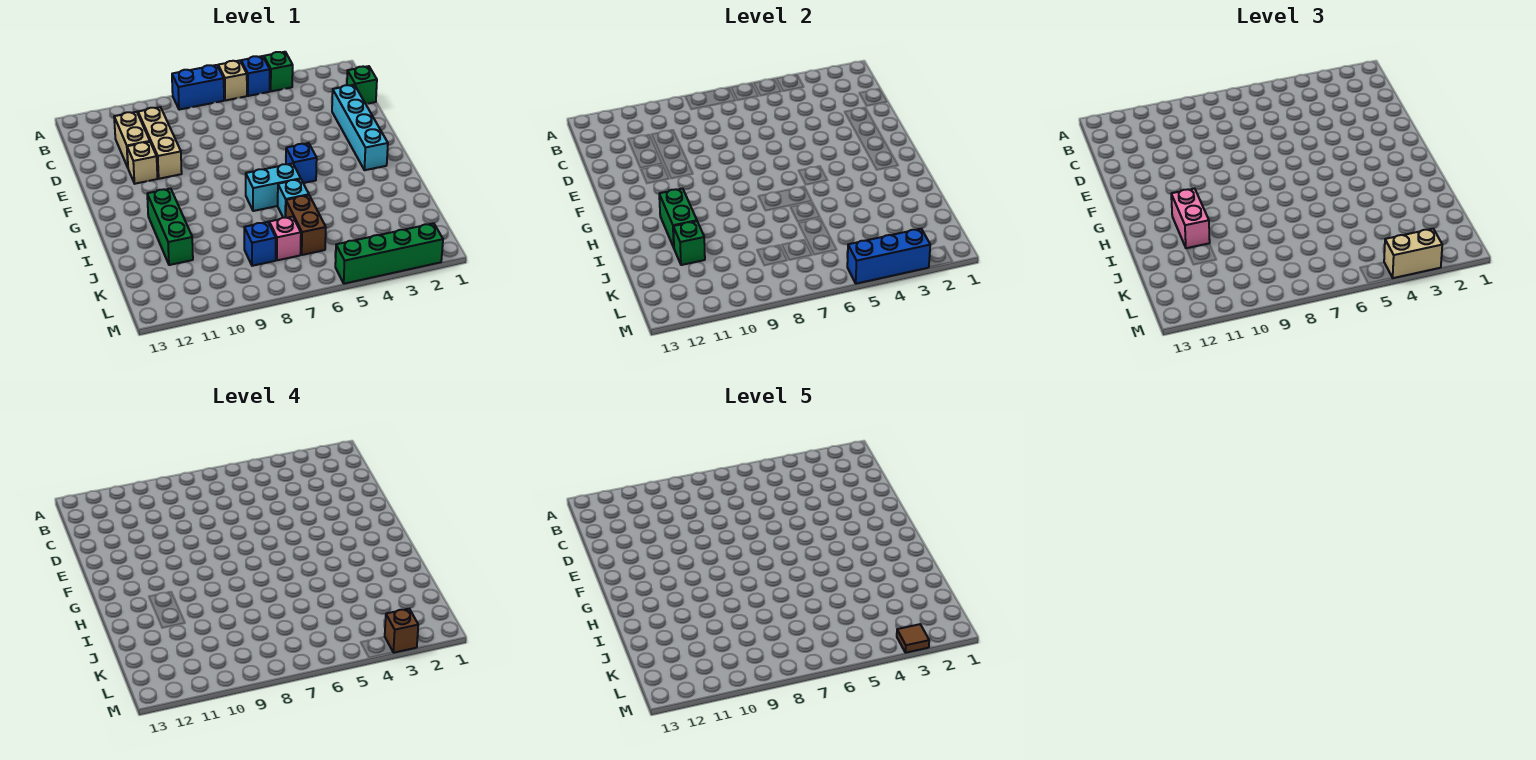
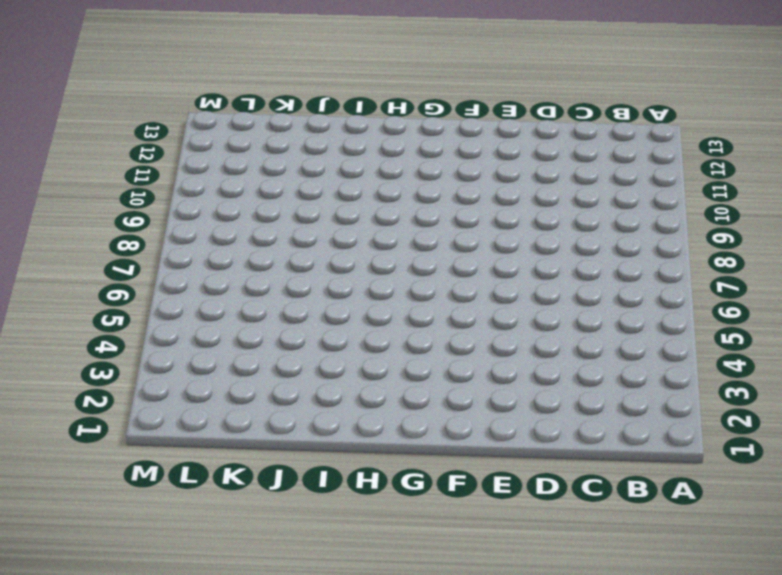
none -> green 1x1 brick [264,52,293,91]
none -> blue 1x1 brick [241,56,270,96]
none -> tan 1x1 brick [218,60,247,100]

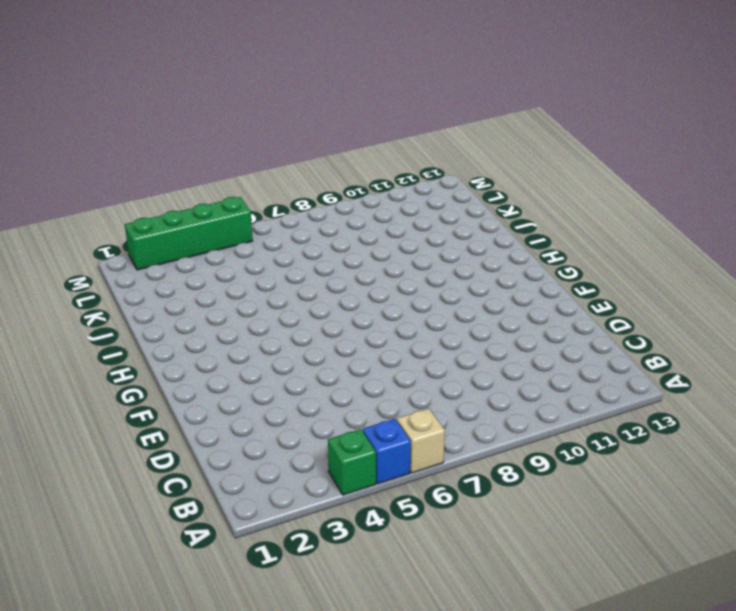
none -> blue 1x2 brick [172,65,224,110]
none -> green 1x1 brick [347,66,377,104]
none -> tan 1x3 brick [138,107,182,179]

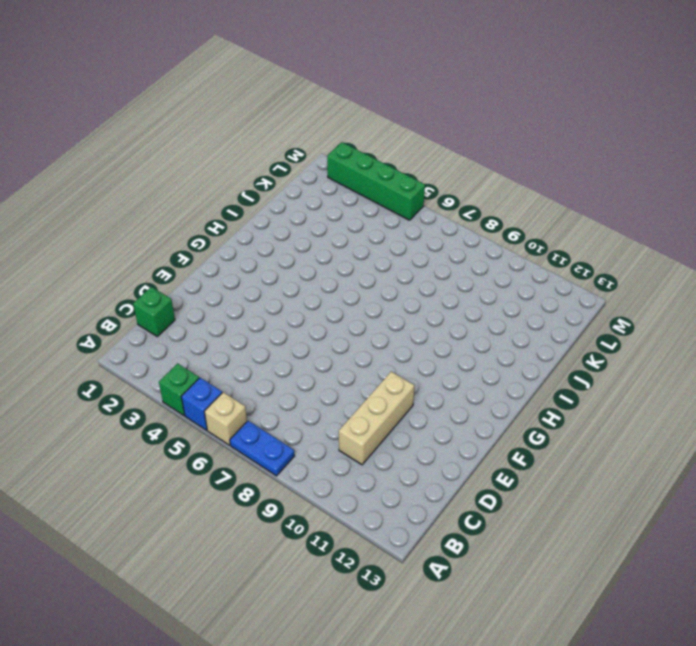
blue 1x2 plate [230,421,294,476] -> blue 1x2 brick [172,65,224,110]
none -> tan 1x2 brick [114,112,150,167]
none -> cyan 1x4 brick [332,85,388,170]
none -> tan 1x1 brick [127,142,157,184]

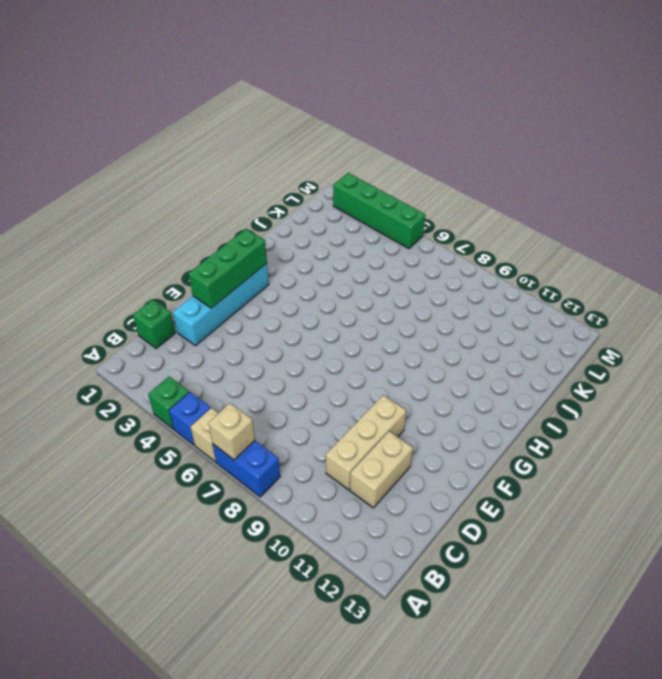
tan 1x1 brick [208,403,255,460] -> tan 1x1 brick moved to [127,142,157,184]
green 1x3 brick [189,229,267,308] -> green 1x3 brick moved to [147,189,193,265]
none -> blue 1x1 brick [286,143,317,183]
none -> cyan 1x2 brick [246,163,301,211]
none -> cyan 1x1 brick [278,179,309,218]

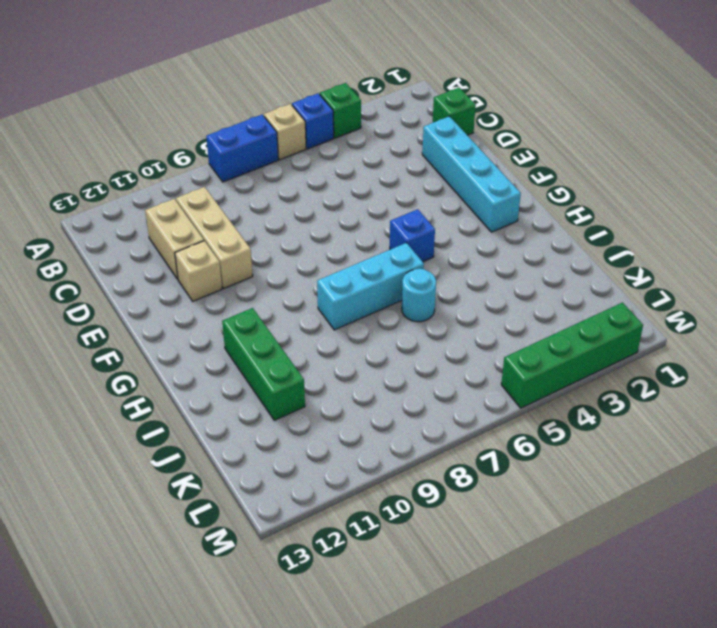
cyan 1x3 brick [317,243,424,330] -> cyan 1x2 brick [246,163,301,211]
cyan 1x1 round brick [402,269,436,322] -> cyan 1x1 brick [278,179,309,218]
none -> brown 1x2 brick [286,195,326,255]
none -> pink 1x1 brick [269,217,301,260]
none -> blue 1x1 brick [244,222,276,266]

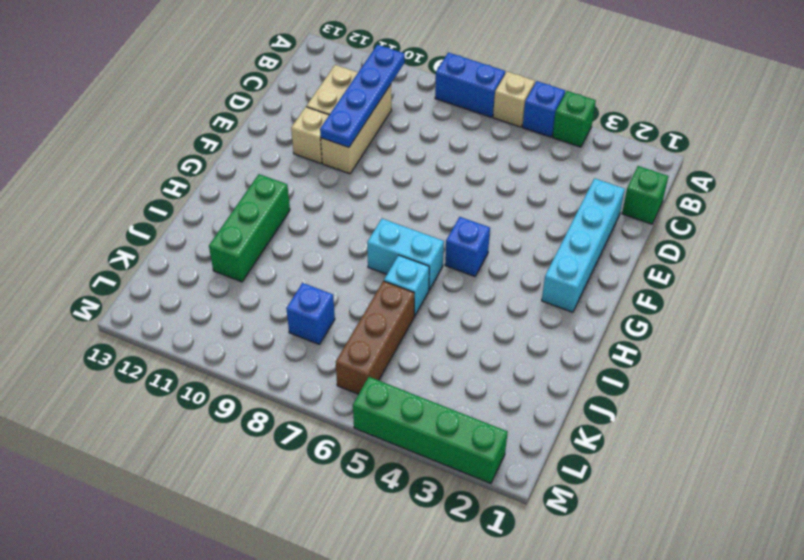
blue 1x4 plate [320,45,405,147] -> none
brown 1x3 brick [336,281,414,394] -> brown 1x2 brick [286,195,326,255]
none -> pink 1x1 brick [269,217,301,260]
none -> green 1x2 brick [659,189,697,247]
none -> green 1x1 brick [673,221,705,265]

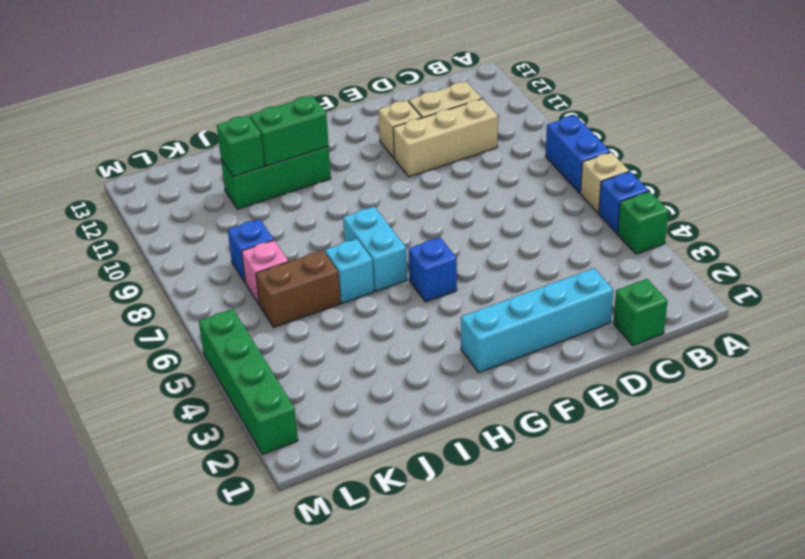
none -> blue 1x3 brick [847,229,930,284]
none -> pink 1x2 brick [1171,189,1210,248]
none -> tan 1x2 brick [1384,229,1442,278]

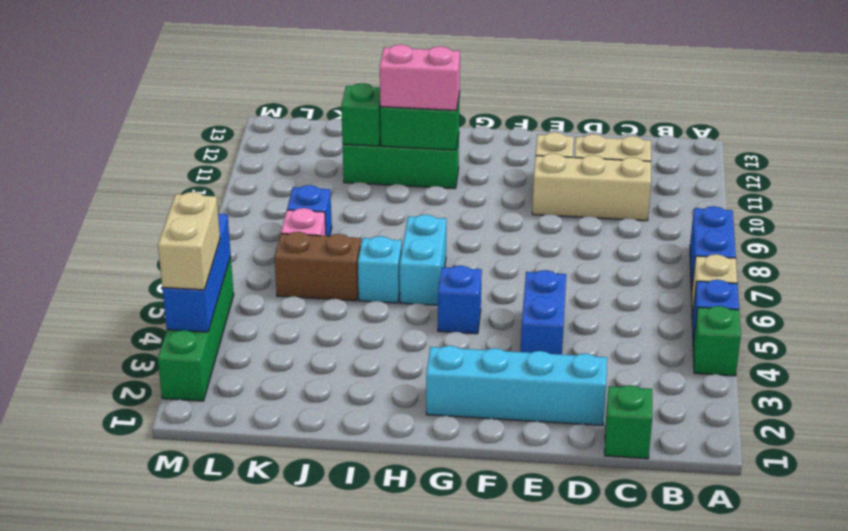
blue 1x2 brick [521,270,566,354] -> none
none -> brown 1x1 brick [385,609,418,653]
none -> brown 1x1 tile [897,624,929,653]

